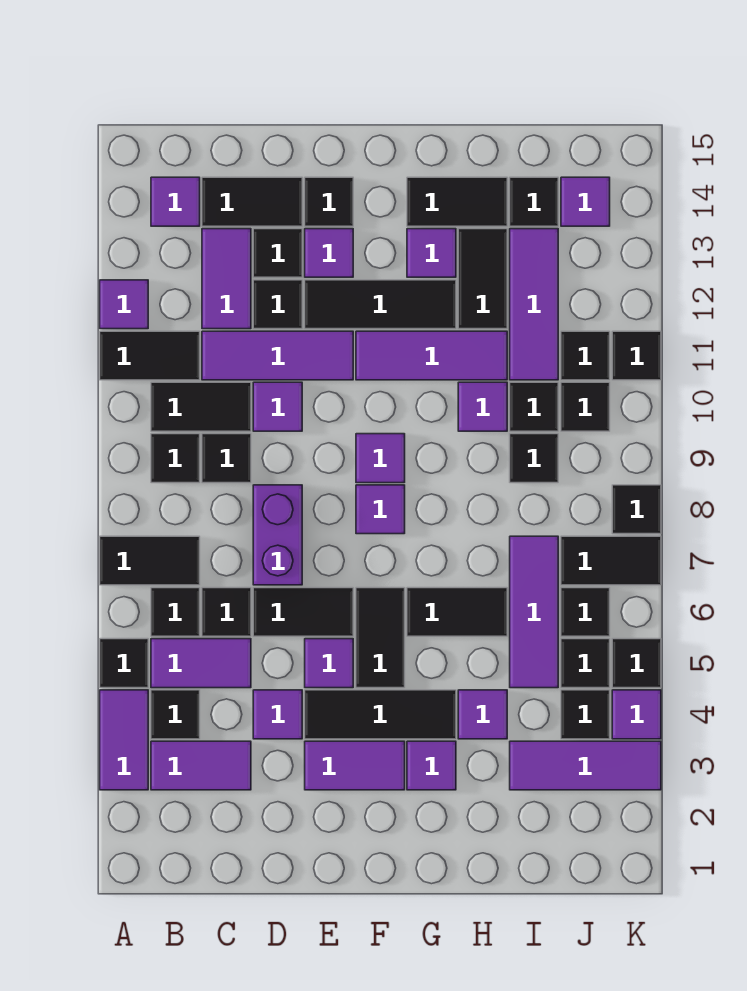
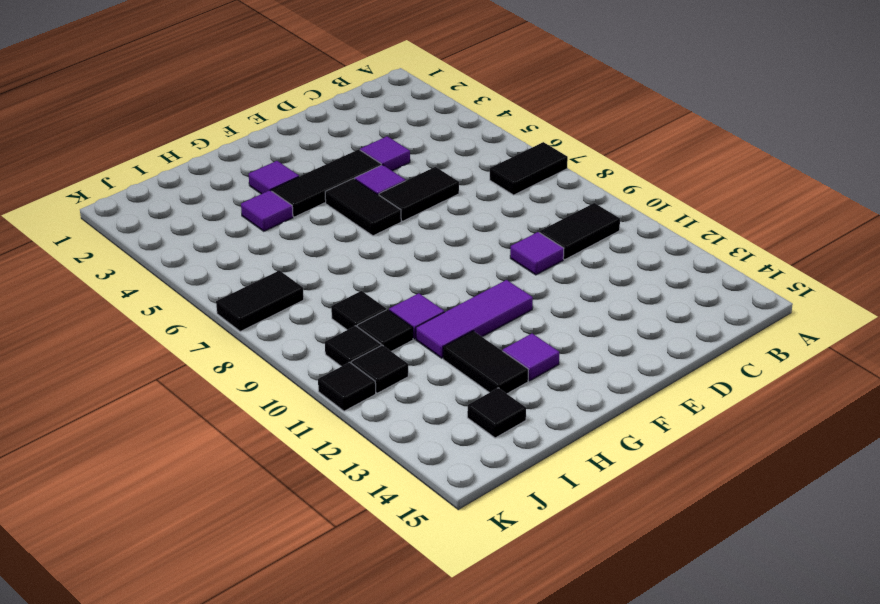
none -> purple 1x2 tile [100,690,148,790]
none -> black 1x1 tile [100,639,148,688]
none -> black 1x2 tile [100,331,200,380]
none -> purple 1x1 tile [100,280,148,329]

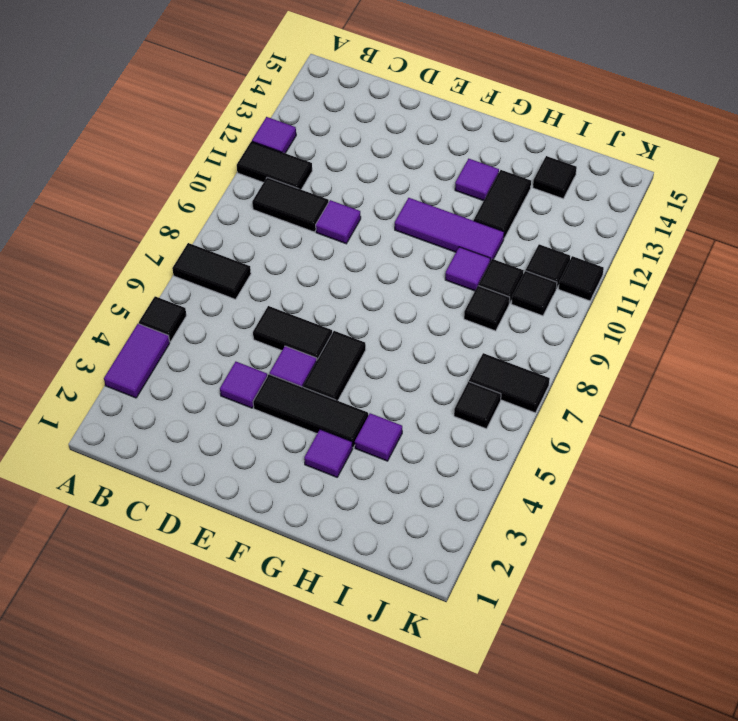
none -> purple 1x2 tile [151,741,251,790]
none -> black 1x1 tile [151,690,200,739]
none -> purple 1x2 tile [151,639,251,688]
none -> black 1x1 tile [151,588,200,636]

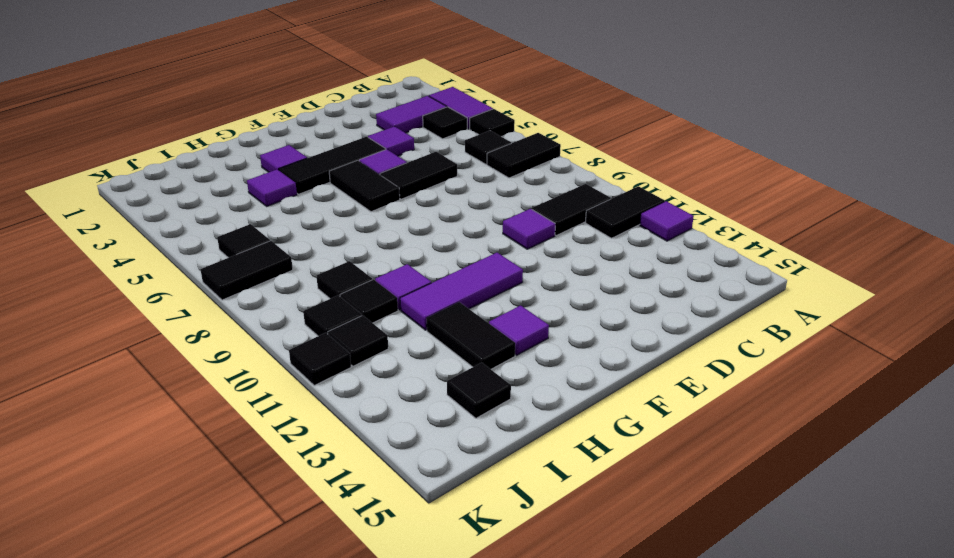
none -> purple 1x2 tile [151,639,251,688]
none -> black 1x1 tile [151,434,200,483]
none -> purple 1x1 tile [151,177,200,226]
none -> black 1x1 tile [202,588,251,636]

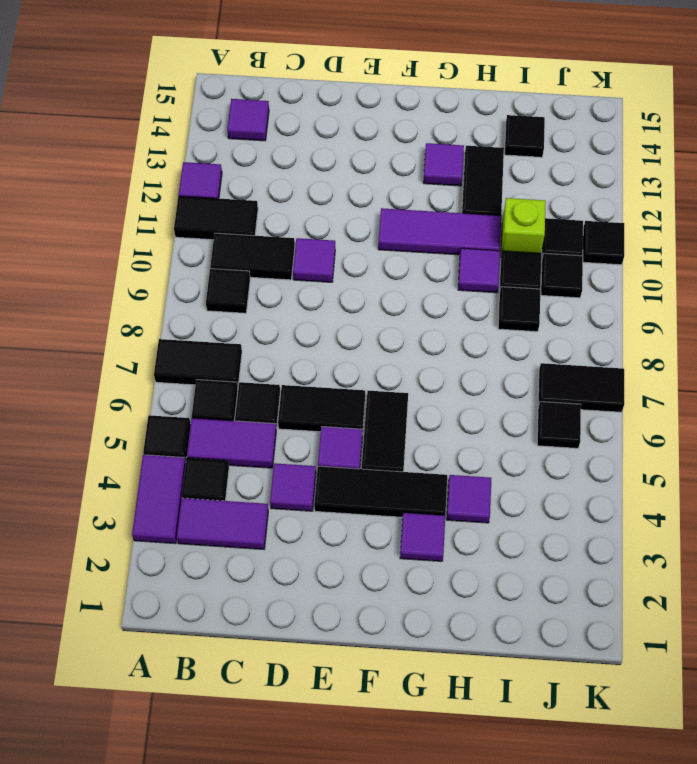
lime 1x1 brick [501,198,546,254] -> purple 1x3 tile [510,229,558,380]
none -> black 1x1 tile [202,434,251,483]
none -> purple 1x3 tile [202,331,353,380]
none -> purple 1x2 tile [202,229,251,329]
none -> black 1x2 tile [202,177,302,226]

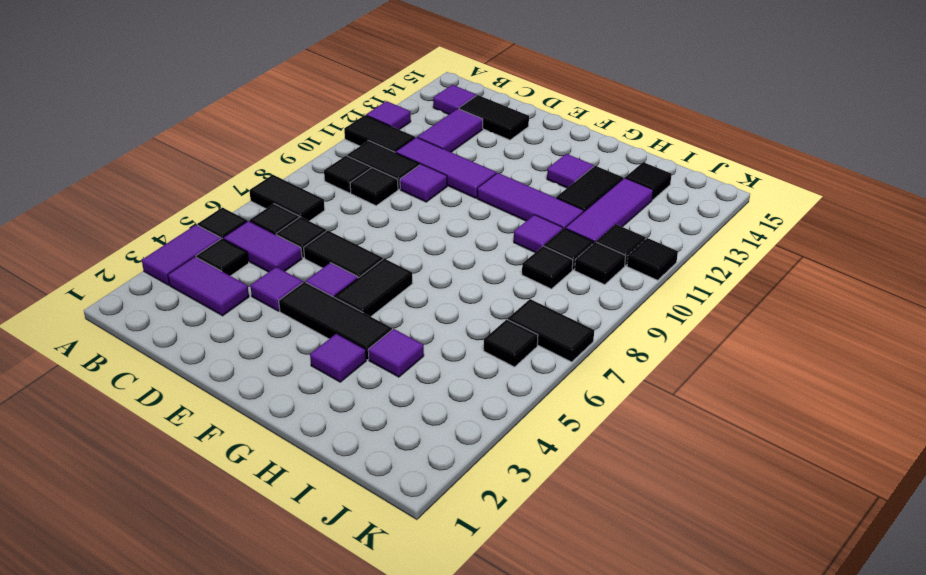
none -> purple 1x2 brick [253,485,302,585]
none -> black 1x1 tile [253,280,302,329]
none -> black 1x1 tile [253,229,302,277]
none -> purple 1x2 tile [305,741,405,790]

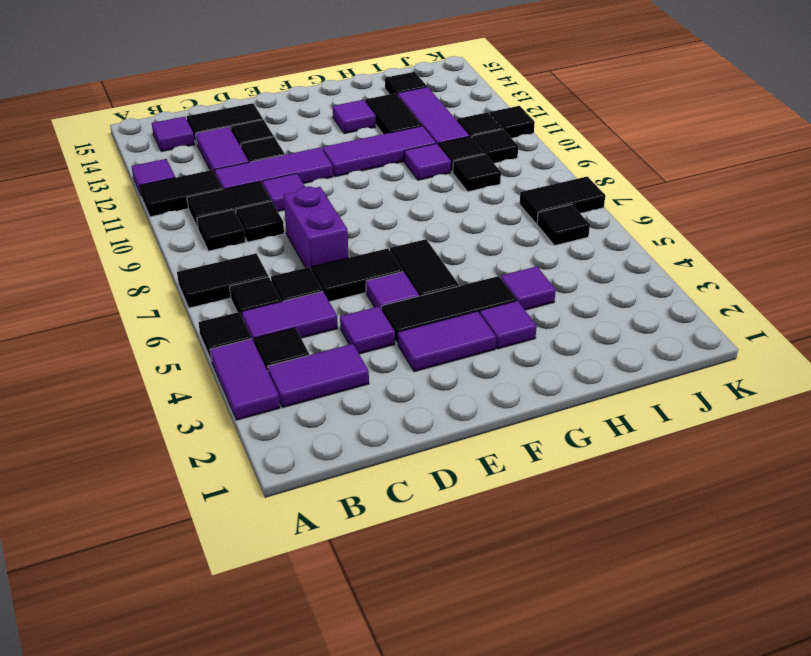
none -> black 1x3 tile [305,280,456,329]
none -> purple 1x1 tile [305,229,353,277]
none -> black 1x1 tile [305,177,353,226]
none -> purple 1x1 tile [356,485,405,534]

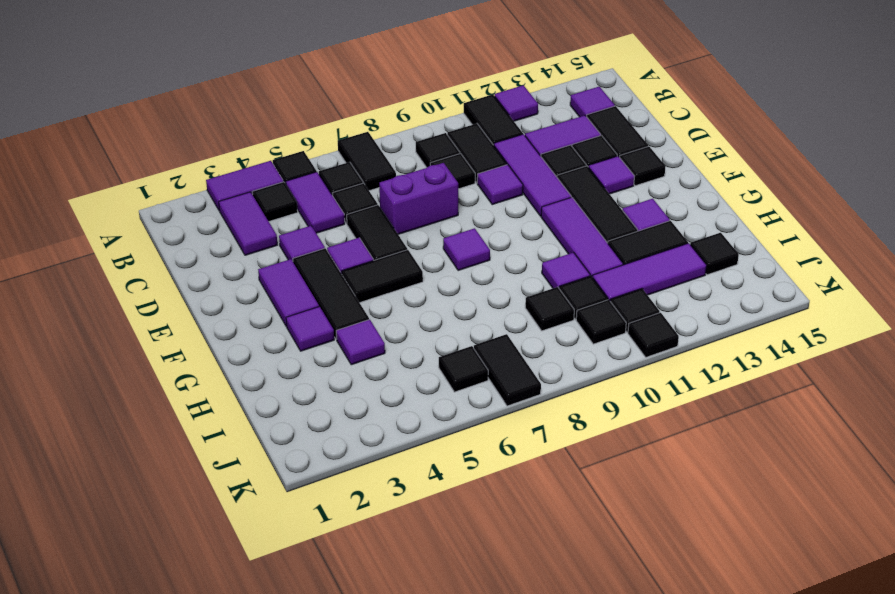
none -> purple 1x1 tile [356,434,405,483]
none -> black 1x2 tile [407,588,507,636]
none -> black 1x2 tile [407,177,507,226]
none -> purple 1x3 tile [510,741,661,790]

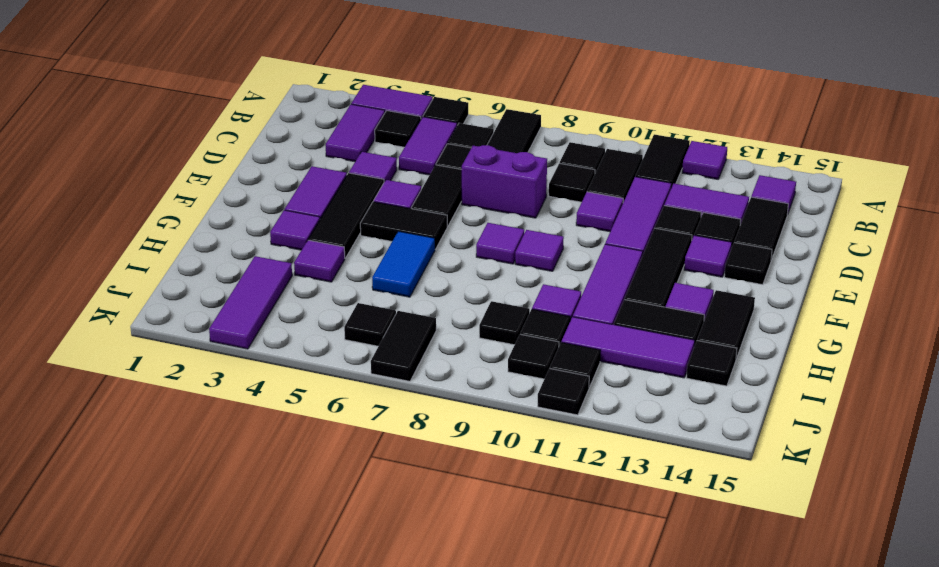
blue 1x2 tile [372,231,435,297] -> black 1x2 tile [407,588,507,636]
none -> purple 1x3 tile [510,536,558,688]
none -> black 1x1 tile [561,690,610,739]
none -> black 1x1 tile [561,639,610,688]
none -> purple 1x1 tile [561,177,610,226]

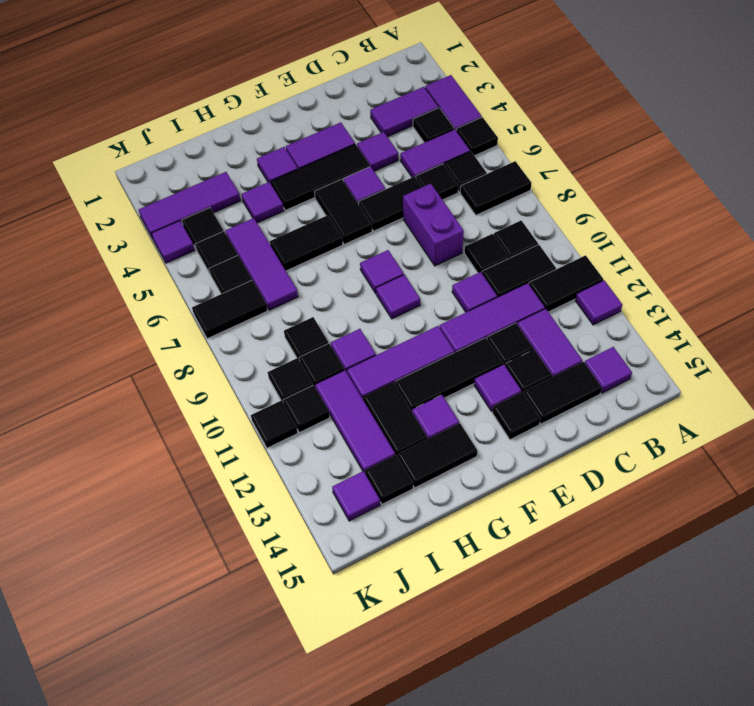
none -> black 1x1 tile [612,639,661,688]
none -> black 1x1 tile [612,485,661,534]

